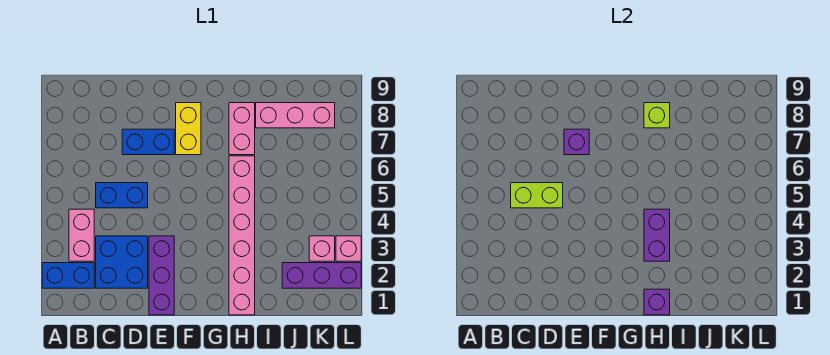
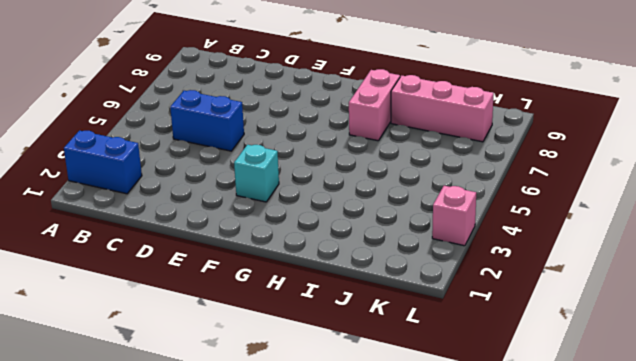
cyan 1x1 brick [234,145,279,202] -> none
none -> pink 1x2 brick [69,209,94,261]
none -> blue 2x2 brick [96,236,148,288]
none -> blue 1x2 brick [122,129,174,155]

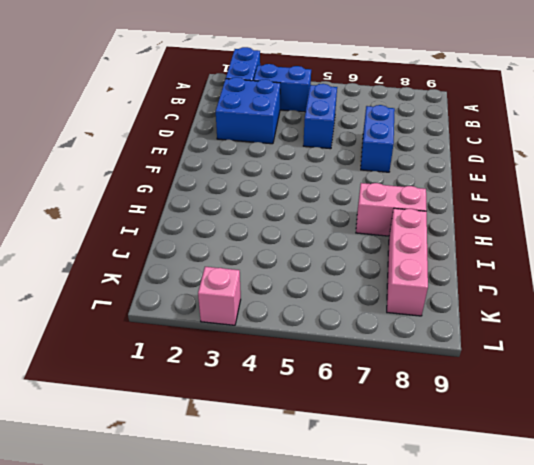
blue 1x2 brick [254,64,311,112] -> pink 1x2 brick [69,209,94,261]
none -> purple 1x3 brick [149,236,174,315]
none -> yellow 1x2 brick [176,103,201,155]
none -> pink 1x6 brick [229,156,255,315]

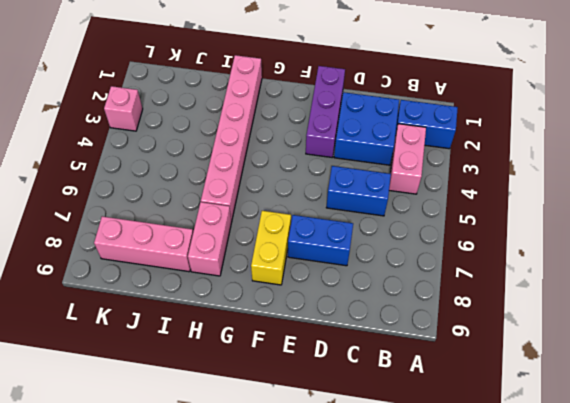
none -> purple 1x3 brick [282,263,361,288]
none -> pink 1x1 brick [309,236,335,261]
none -> lime 1x2 brick [511,183,563,208]

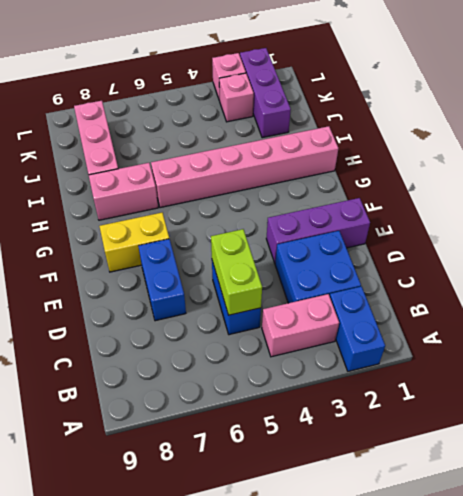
none -> purple 1x1 brick [564,129,589,155]
none -> purple 1x1 brick [644,289,670,315]
none -> purple 1x2 brick [644,209,670,261]

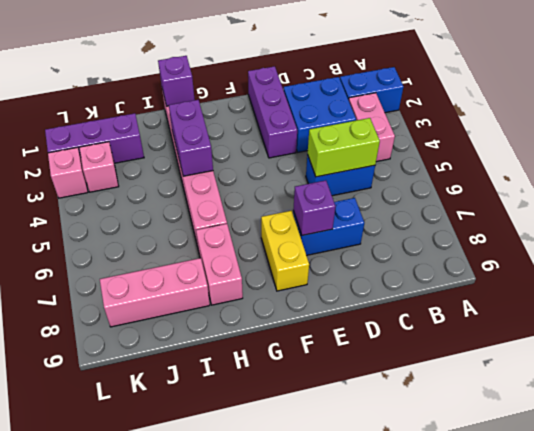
none -> lime 1x1 brick [644,103,670,128]

